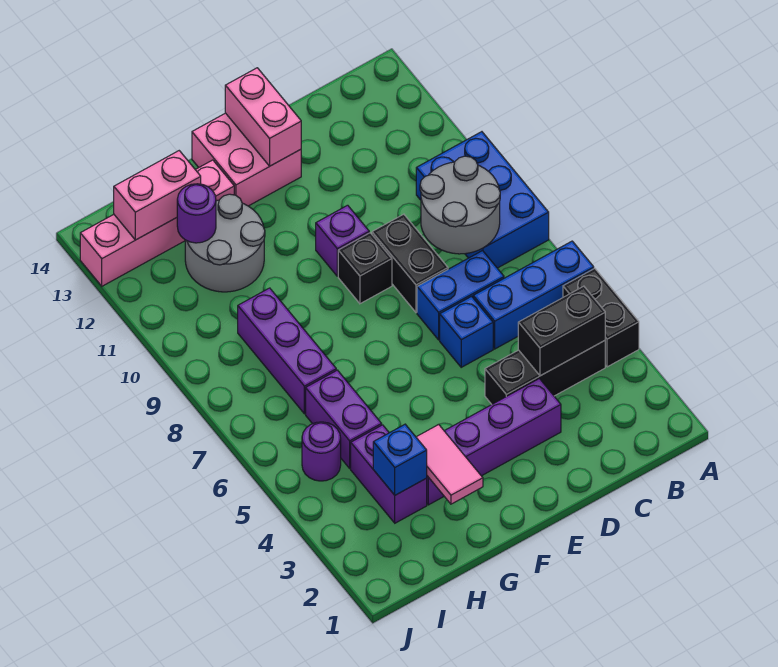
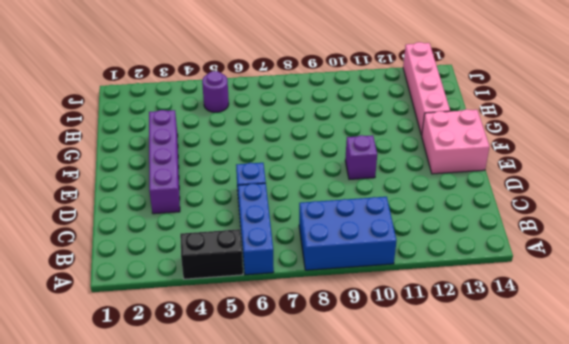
none -> black 1x3 brick [485,341,605,404]
none -> blue 1x2 brick [417,251,504,340]
none -> black 1x2 brick [372,214,448,313]

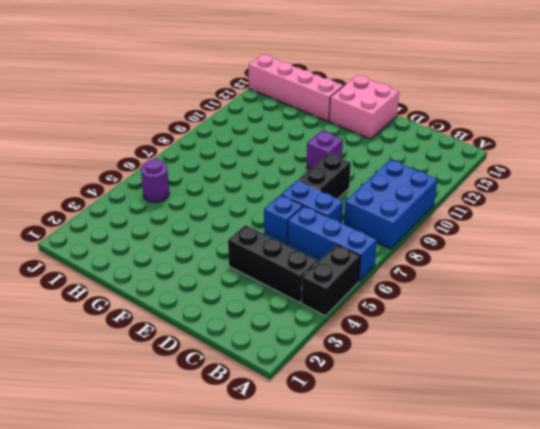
none -> purple 1x4 brick [427,379,561,505]
none -> black 1x1 brick [338,233,392,304]
none -> grey 2x2 round brick [185,194,265,292]

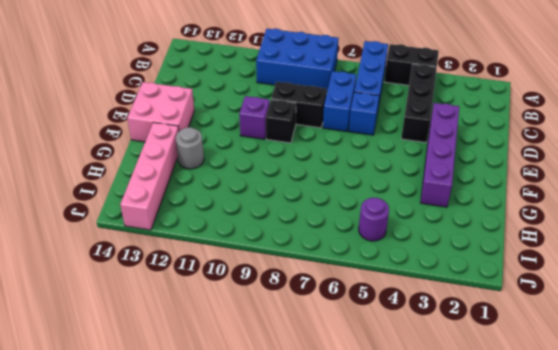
grey 1x1 round brick [176,127,204,169] -> grey 2x2 round brick [185,194,265,292]
none -> purple 1x2 brick [351,425,427,523]
none -> purple 1x2 brick [306,370,382,468]
none -> purple 1x3 brick [238,288,336,414]

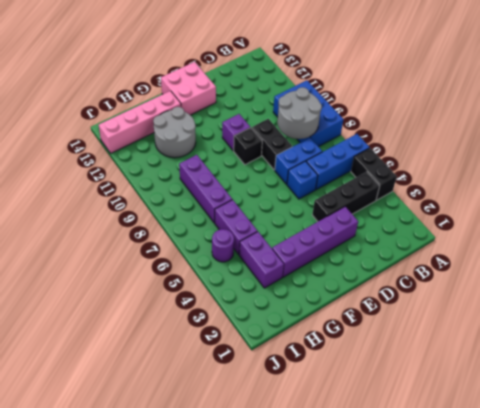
none -> black 1x2 brick [518,286,605,376]
none -> pink 1x2 brick [225,68,301,166]
none -> pink 1x2 tile [416,424,483,504]

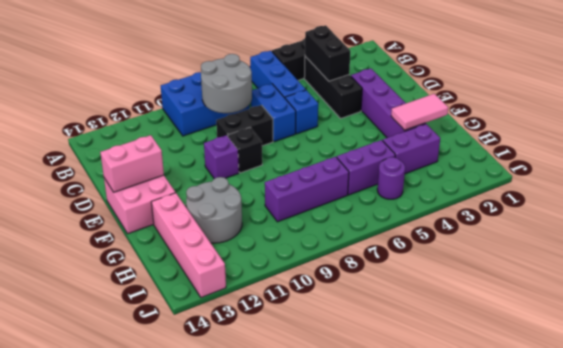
none -> blue 1x1 brick [373,424,427,495]
none -> purple 1x1 round brick [177,184,216,243]
none -> pink 1x2 brick [114,151,201,240]

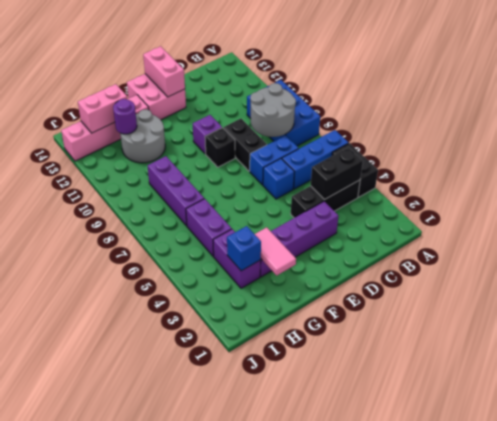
none -> purple 1x1 round brick [302,422,341,481]

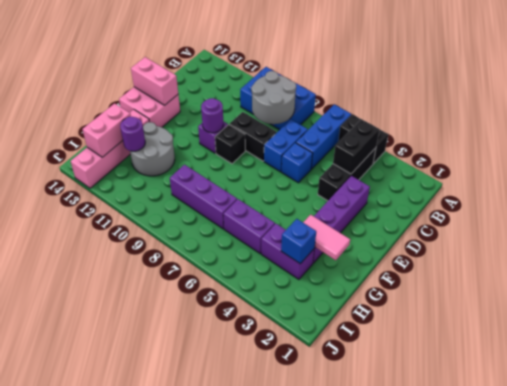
purple 1x1 round brick [201,98,224,133] -> purple 1x1 round brick moved to [302,422,341,481]

